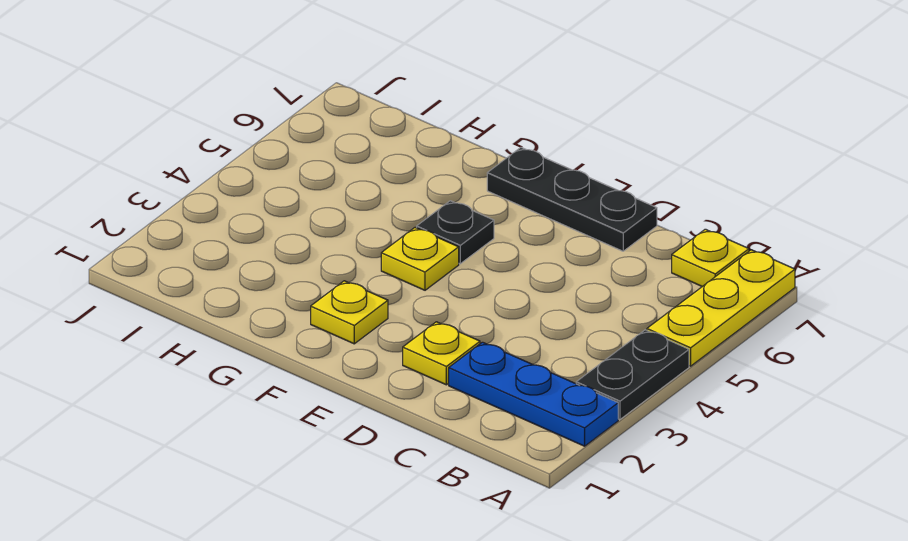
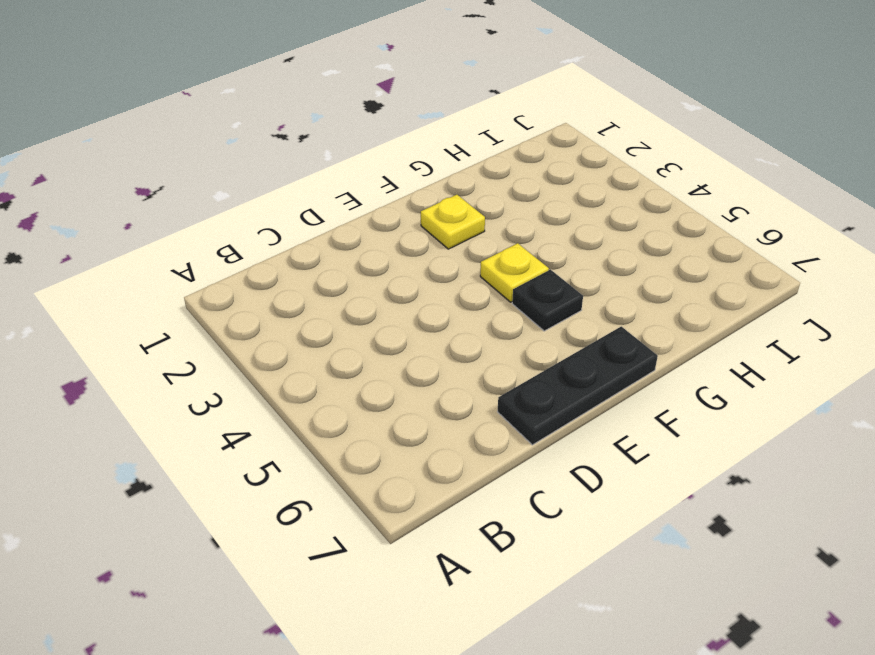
none -> blue 1x3 plate [449,342,618,446]
none -> black 1x2 plate [576,330,689,419]

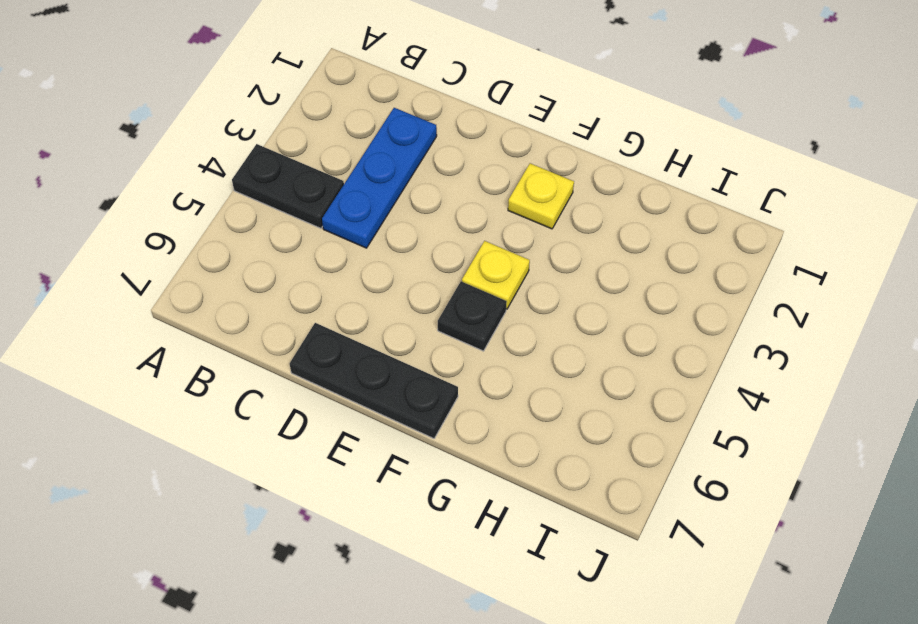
black 1x2 plate [232,144,344,228] -> black 1x2 plate turned to [576,330,689,419]
blue 1x3 plate [322,108,437,248] -> blue 1x3 plate turned to [449,342,618,446]
none -> yellow 1x3 plate [647,250,795,366]
none -> yellow 1x1 plate [672,229,749,286]

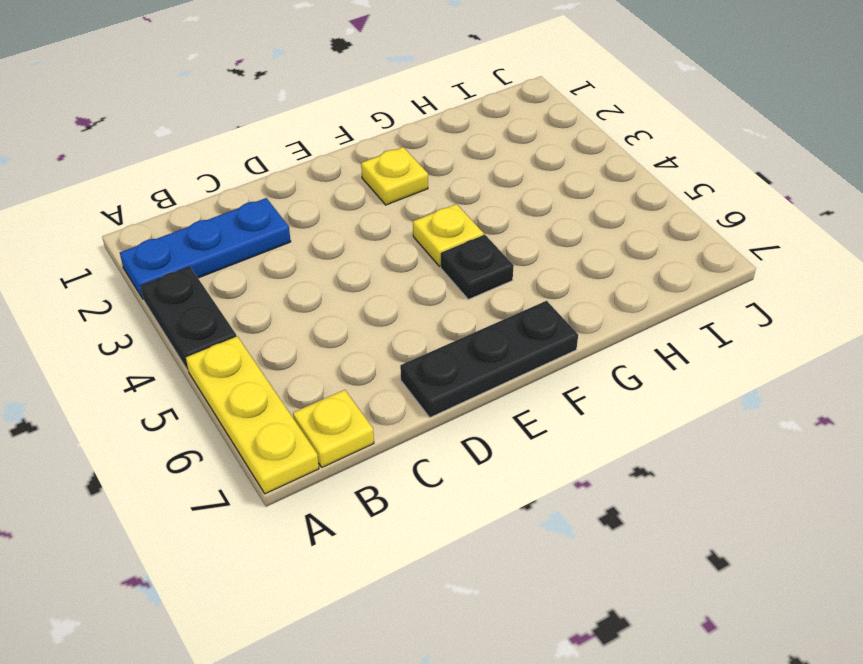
none -> yellow 1x1 plate [403,322,480,385]

